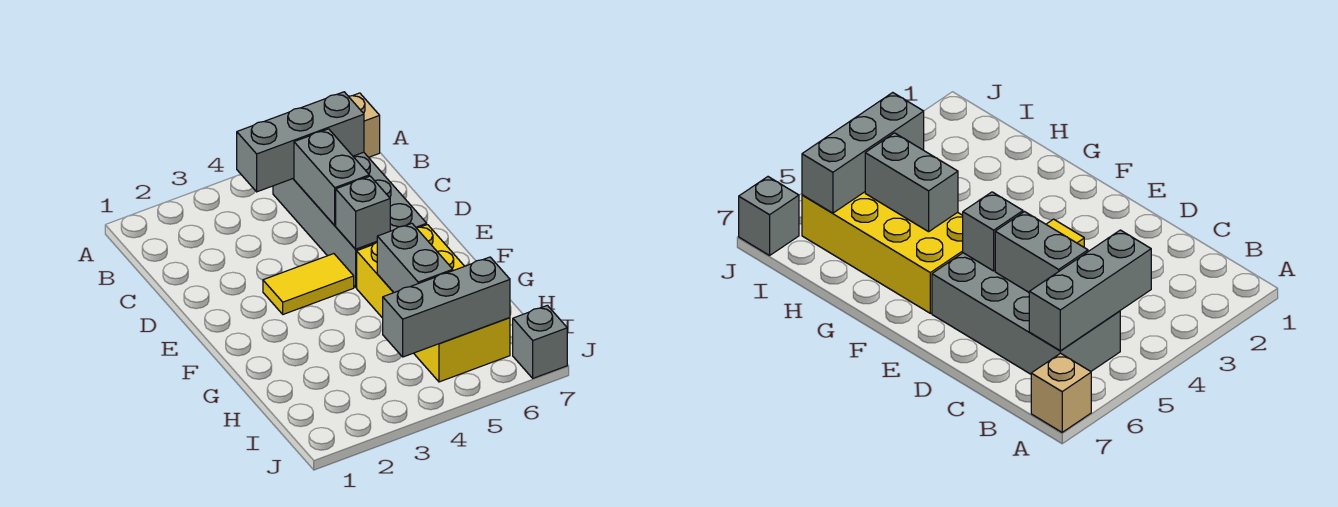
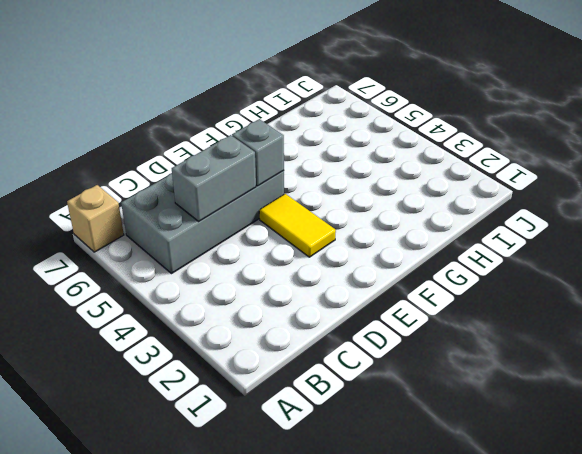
none -> yellow 2x4 brick [357,225,510,382]
none -> grey 1x1 brick [513,305,567,378]

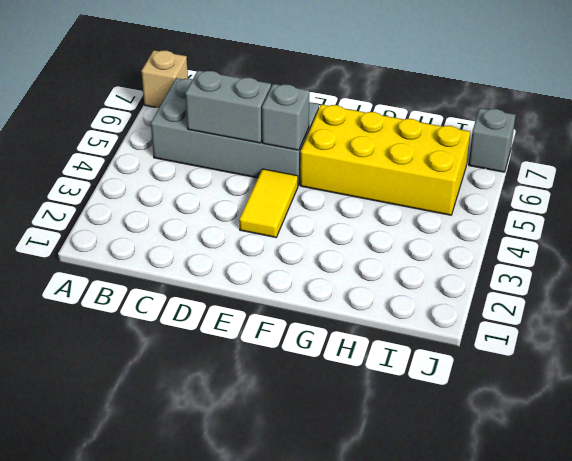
none -> grey 1x3 brick [237,92,364,192]
none -> grey 1x2 brick [377,223,453,293]

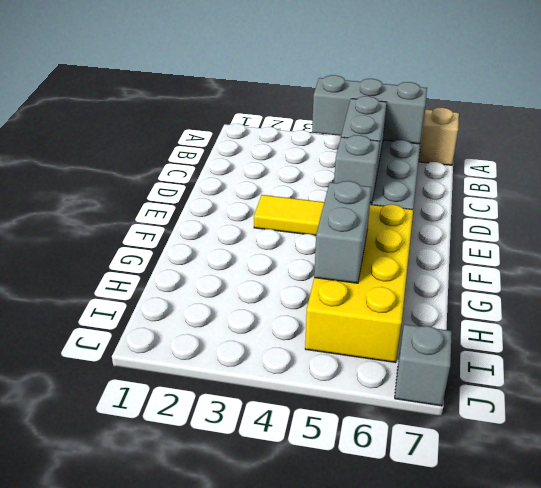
none -> grey 1x3 brick [383,257,510,357]

